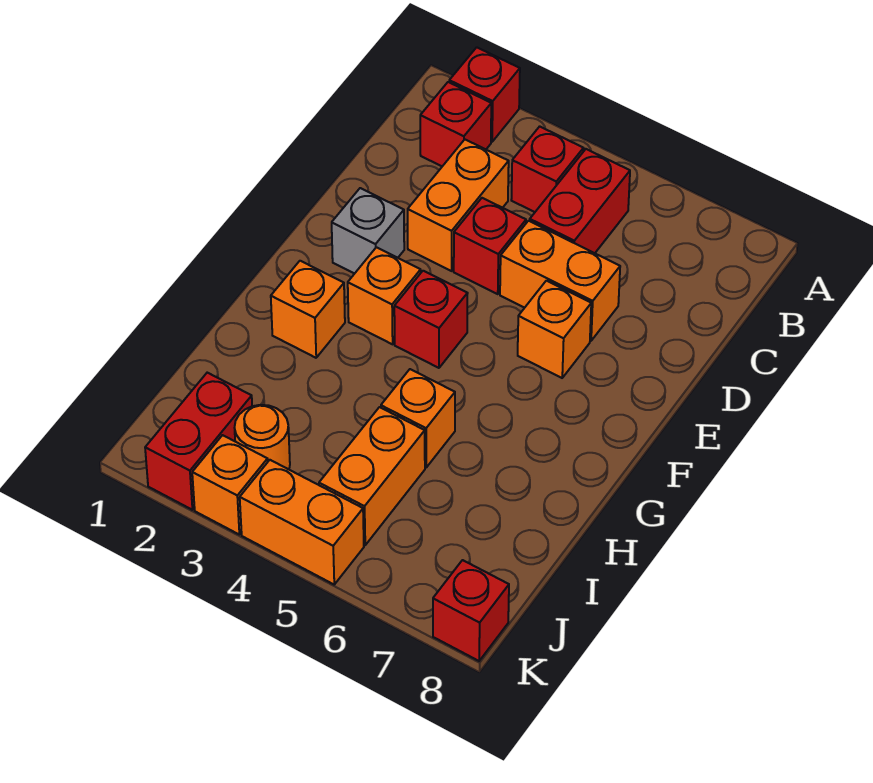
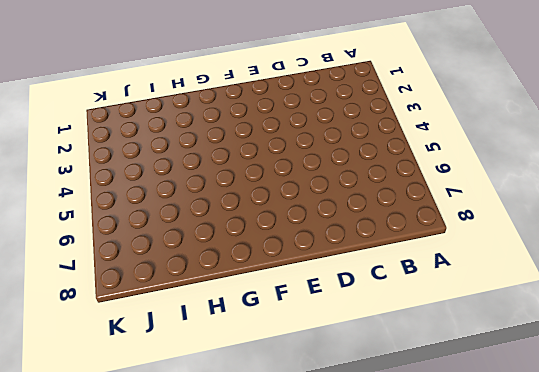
none -> red 1x1 brick [449,47,520,142]
none -> red 1x1 brick [420,82,491,166]
none -> red 1x1 brick [511,126,584,212]

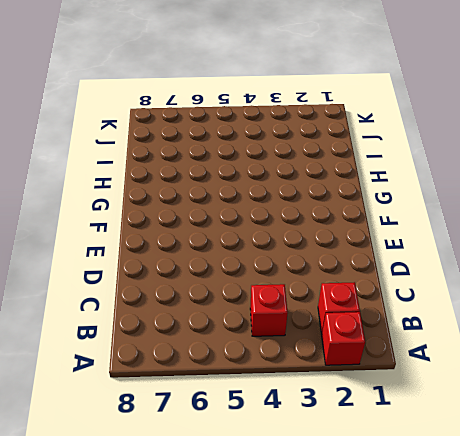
none -> red 1x2 brick [530,149,630,253]
none -> orange 1x2 brick [408,140,509,271]
none -> red 1x1 brick [454,198,526,294]

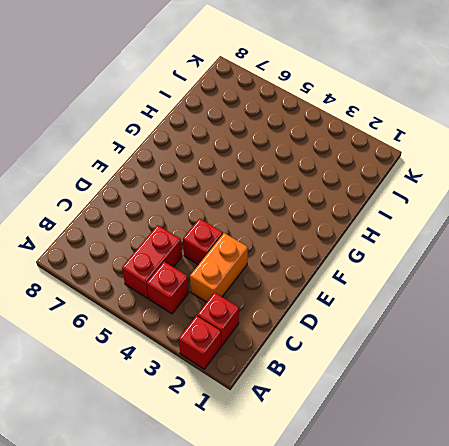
none -> orange 1x2 brick [500,221,620,341]
none -> grey 1x1 brick [332,188,404,274]
none -> orange 1x1 brick [518,281,591,378]

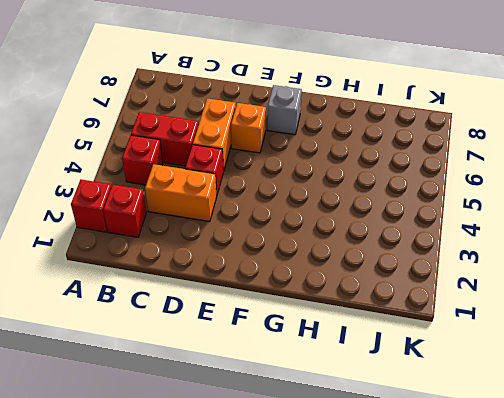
grey 1x1 brick [267,85,302,135] -> grey 1x1 brick moved to [332,188,404,274]
none -> orange 1x1 brick [348,247,421,344]
none -> red 1x1 brick [394,271,468,368]
none -> orange 1x1 brick [271,261,345,358]

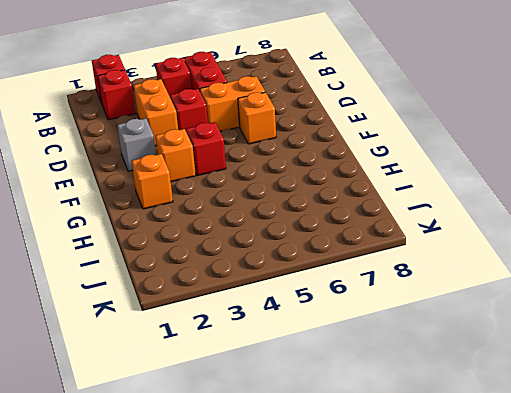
none -> orange 1x1 brick [381,369,455,467]
none -> orange 1x2 brick [319,407,425,545]
none -> red 1x2 brick [145,373,252,510]

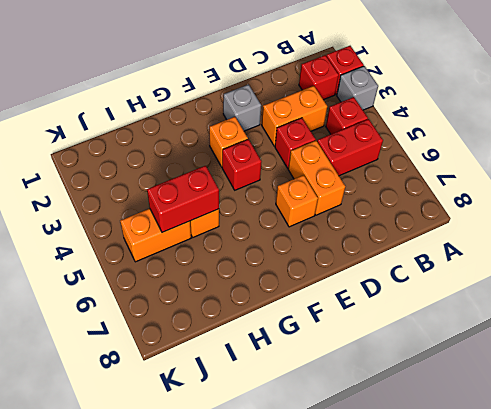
grey 1x1 brick [337,66,378,110] -> none
red 1x2 brick [147,166,219,232] -> red 1x2 brick moved to [145,373,252,510]
none -> orange 1x1 brick [271,261,345,358]
none -> orange 1x1 round brick [235,405,290,469]
none -> orange 1x1 brick [192,435,268,534]

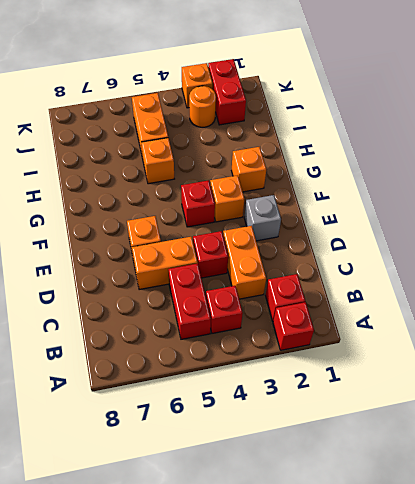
none -> orange 1x2 brick [240,460,364,584]
none -> red 1x1 brick [433,560,509,661]

